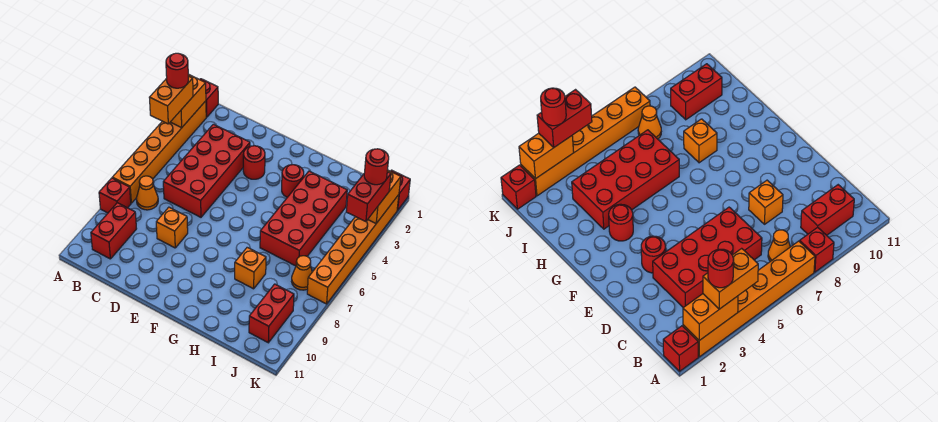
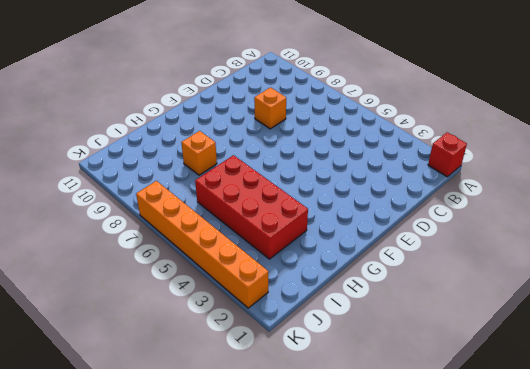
none -> orange 1x6 brick [112,101,206,203]
none -> red 1x1 brick [99,178,131,213]
none -> orange 1x1 cone [136,176,158,210]

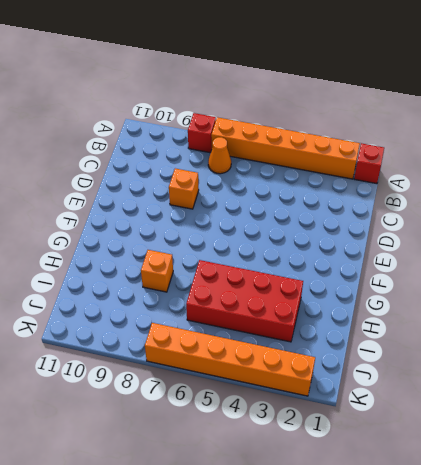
none -> red 1x2 brick [91,203,137,259]
none -> red 2x4 brick [163,124,250,217]
none -> red 1x1 round brick [243,146,265,179]

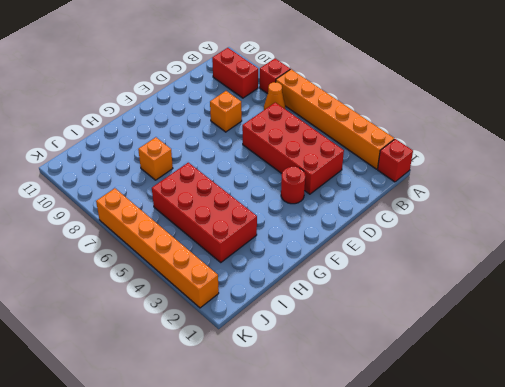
none -> red 1x1 round brick [282,165,304,197]
none -> orange 1x1 cone [292,256,312,290]
none -> red 1x2 brick [249,284,294,343]

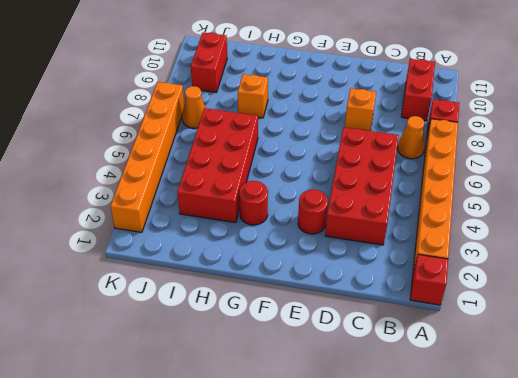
none -> red 1x1 brick [391,170,410,210]
none -> orange 1x2 brick [171,74,206,128]
none -> orange 1x2 brick [368,170,401,223]

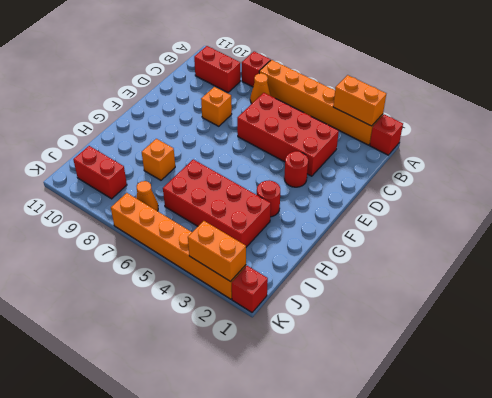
none -> orange 1x2 brick [149,76,193,124]
none -> red 1x2 brick [346,172,391,222]
none -> red 1x1 round brick [166,53,188,88]

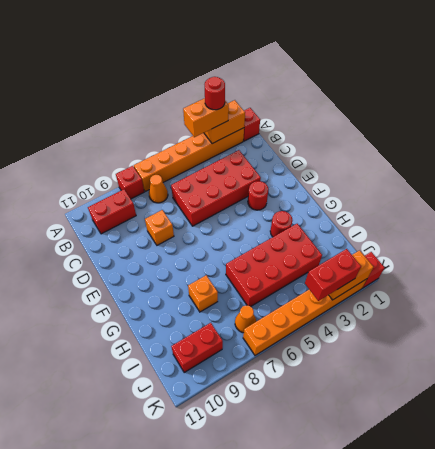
none -> red 1x1 round brick [364,149,389,185]

